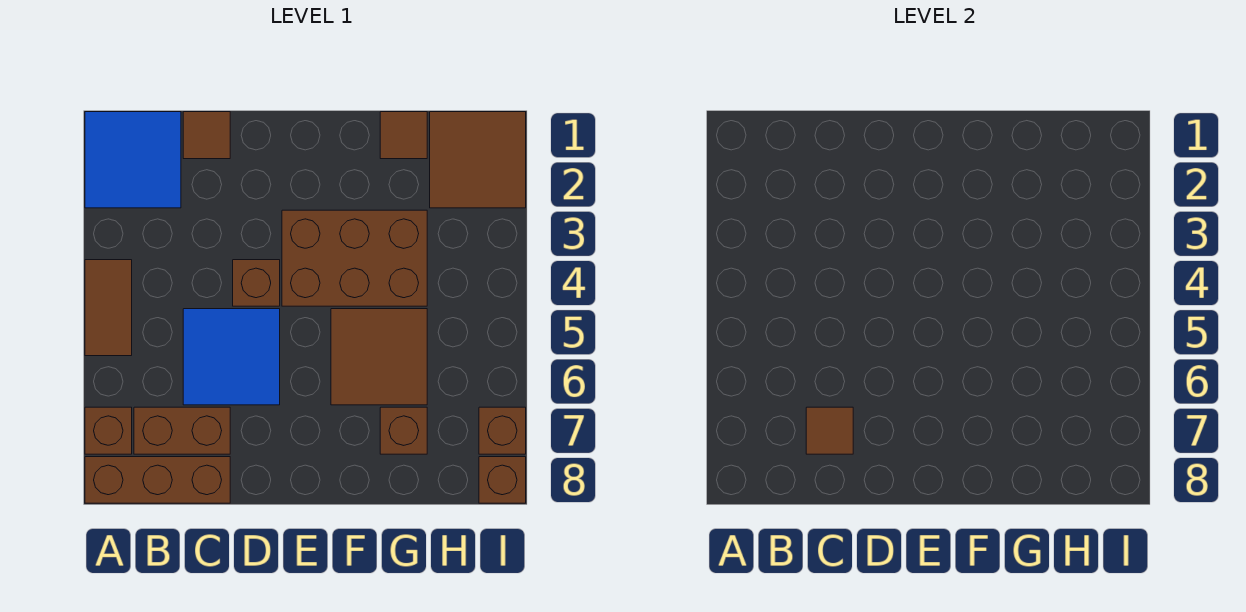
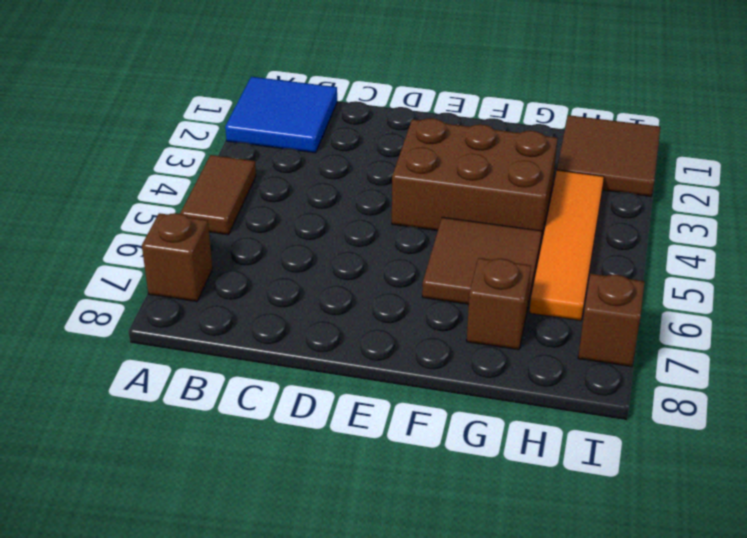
orange 1x4 tile [530,170,604,321] -> none
none -> brown 1x3 brick [85,457,230,503]
none -> brown 1x2 brick [134,407,230,454]
none -> brown 1x1 tile [183,112,230,159]

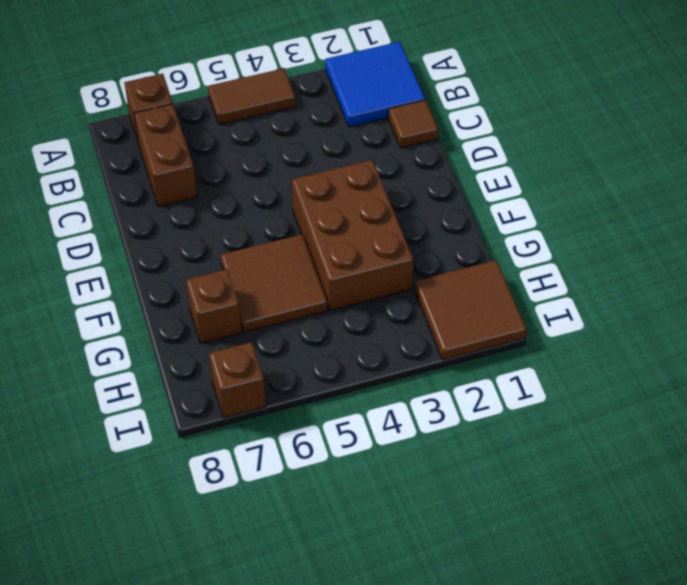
none -> brown 1x3 brick [85,457,230,503]
none -> blue 2x2 tile [183,309,280,405]
none -> brown 1x1 brick [233,260,280,306]

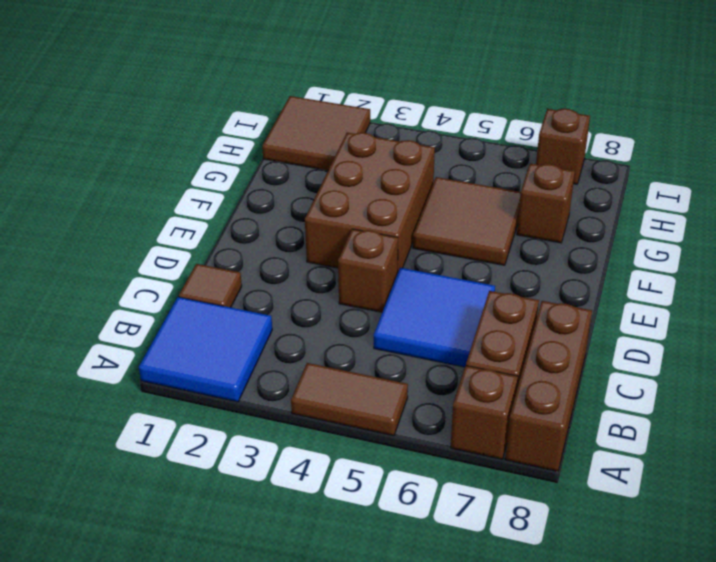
none -> brown 1x1 tile [380,112,427,159]
none -> brown 1x1 brick [479,457,526,503]
none -> brown 1x1 tile [806,407,853,454]

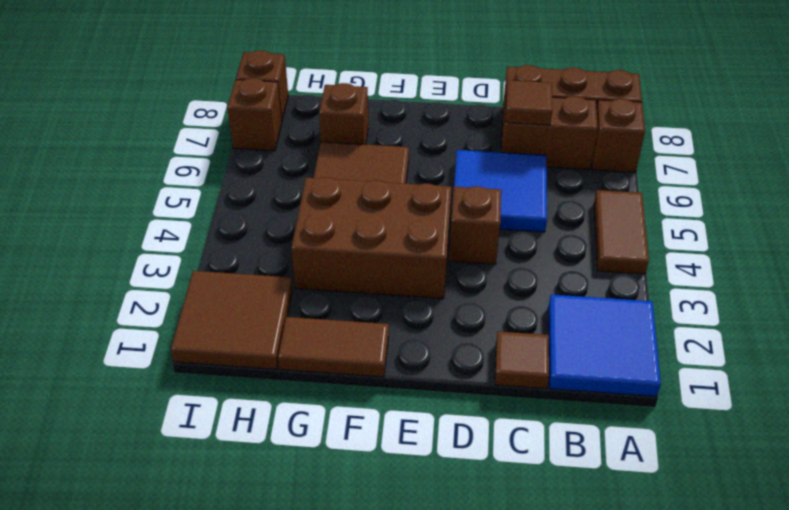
brown 1x2 tile [278,317,389,377] -> brown 1x1 tile [380,112,427,159]

